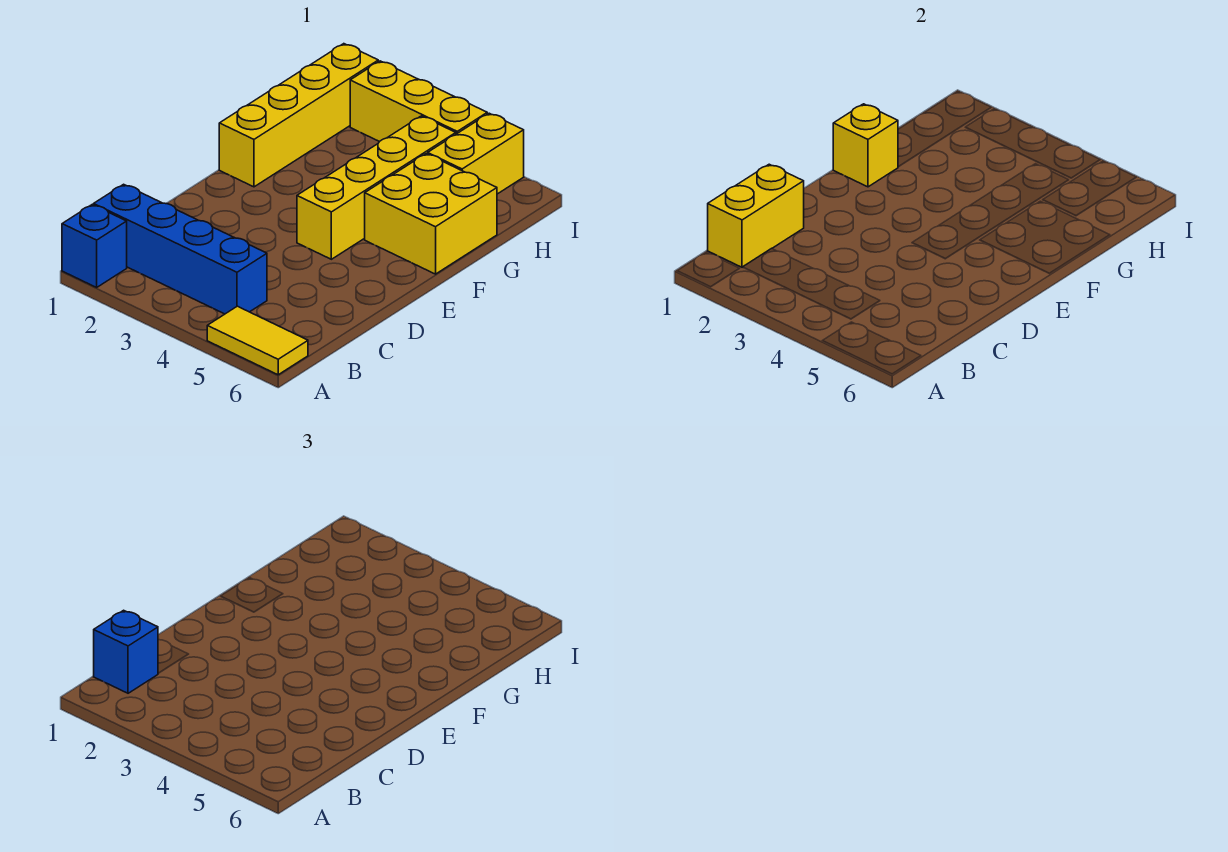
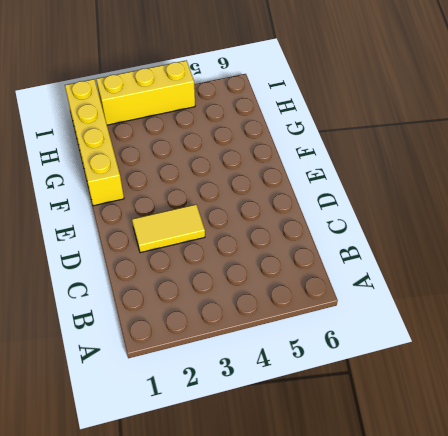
yellow 1x2 tile [132,204,205,253] -> yellow 1x2 tile moved to [207,306,308,375]
none -> blue 1x1 brick [62,205,127,287]
none -> blue 1x4 brick [94,184,267,314]

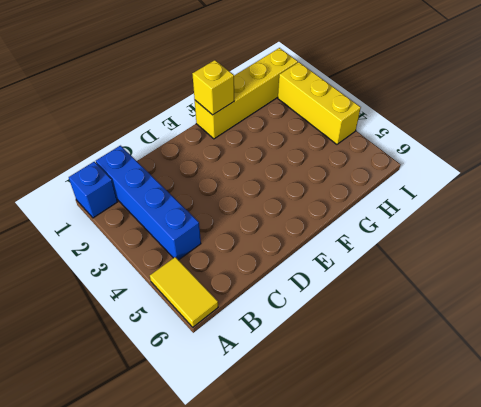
none -> yellow 1x4 brick [297,116,456,259]
none -> yellow 2x2 brick [365,154,497,274]

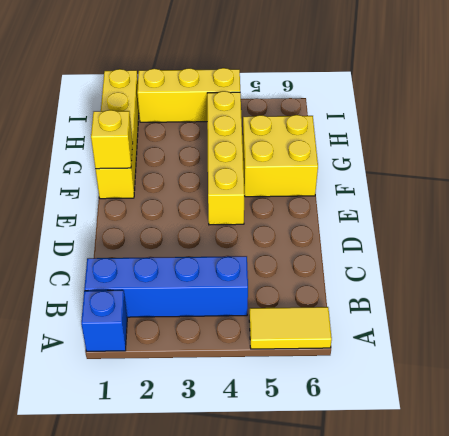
none -> yellow 1x2 brick [428,113,524,194]
none -> yellow 1x2 brick [708,164,804,267]

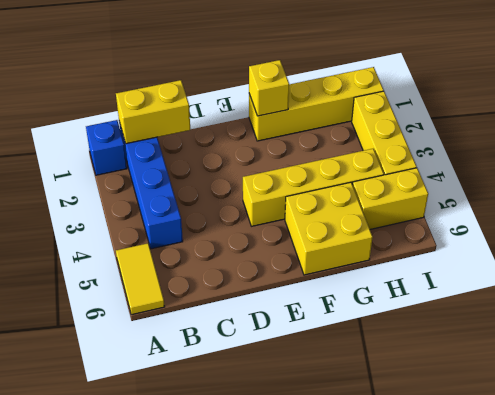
none -> blue 1x1 brick [94,610,158,693]

